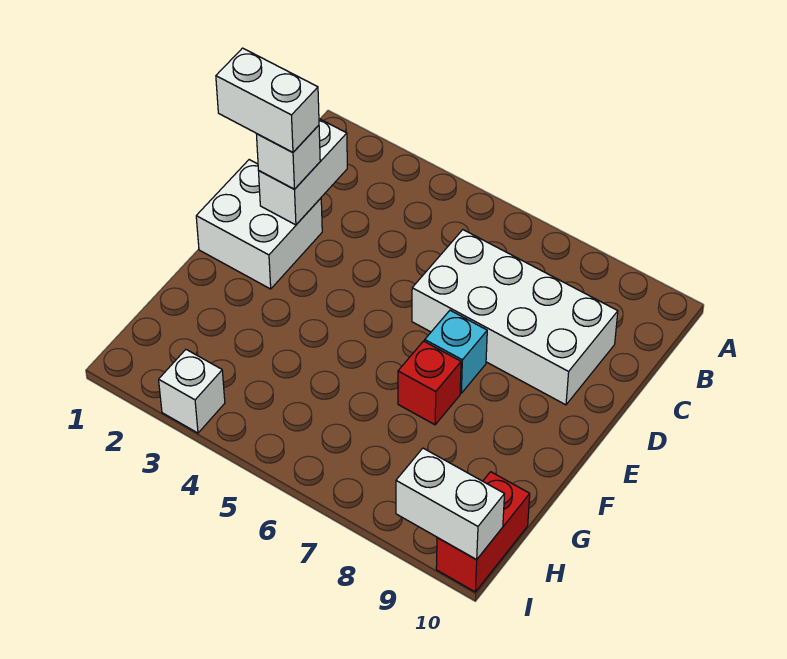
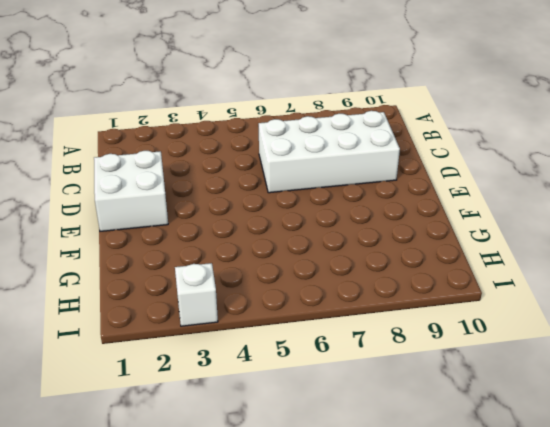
none -> cyan 1x1 brick [425,310,487,393]
none -> red 1x1 brick [398,341,461,425]

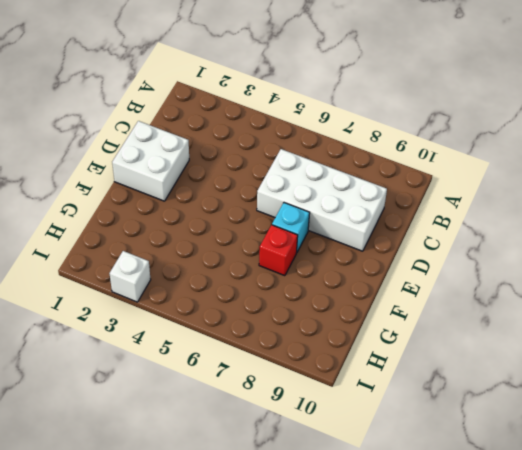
none -> red 1x2 brick [436,472,530,592]
none -> white 1x2 brick [259,119,347,225]

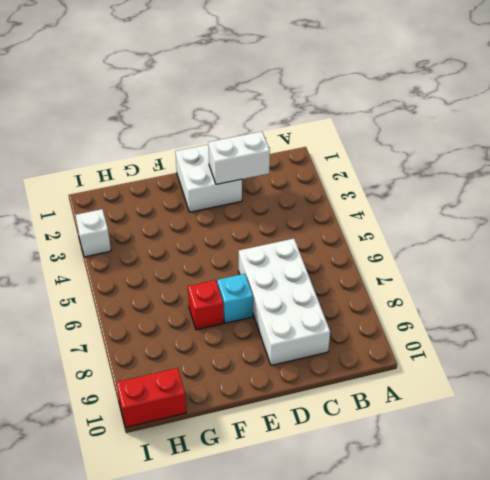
none -> white 1x2 brick [396,448,504,560]
none -> white 1x1 brick [257,125,320,189]

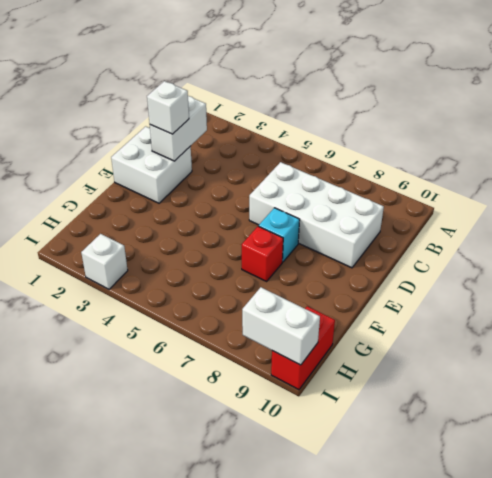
none -> white 1x2 brick [216,48,319,152]

